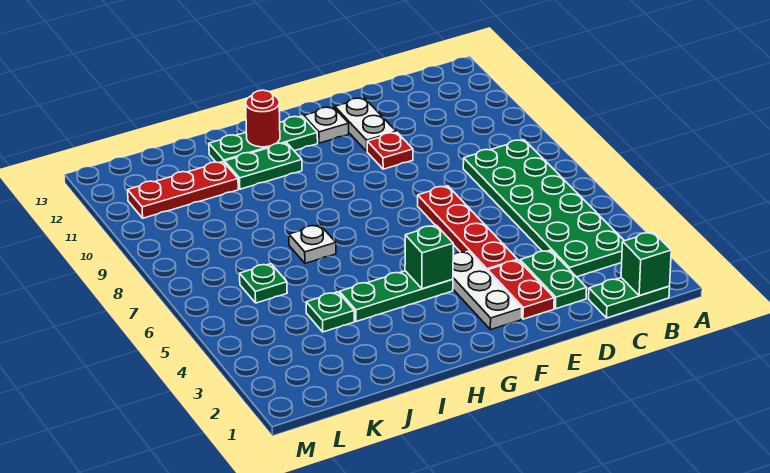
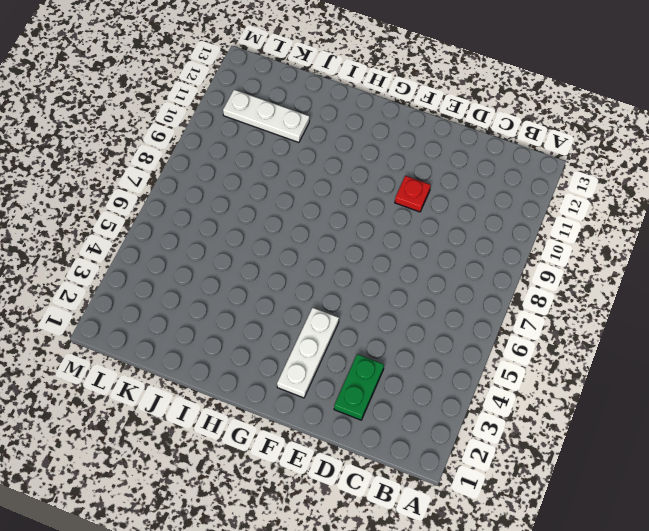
white 1x3 plate [223,90,309,143] -> red 1x3 plate [128,162,238,218]
none -> green 1x2 plate [589,278,670,318]
none -> green 2x6 plate [463,140,624,277]
none -> red 1x2 plate [488,260,554,319]

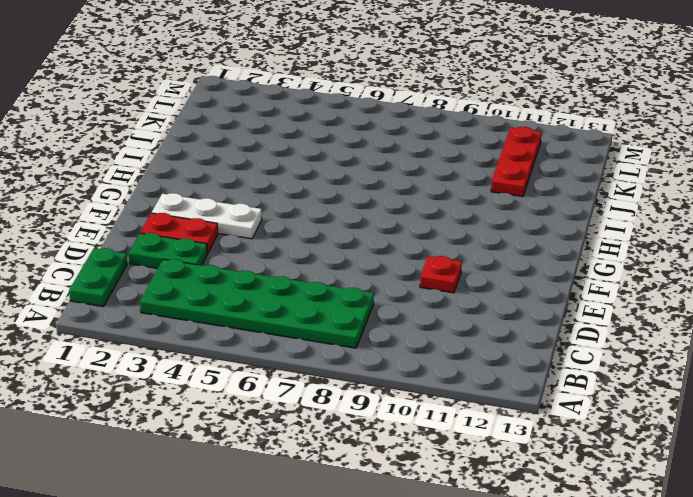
none -> red 1x4 plate [418,186,518,272]
none -> white 1x2 plate [335,98,396,151]
none -> white 1x1 plate [304,107,349,143]

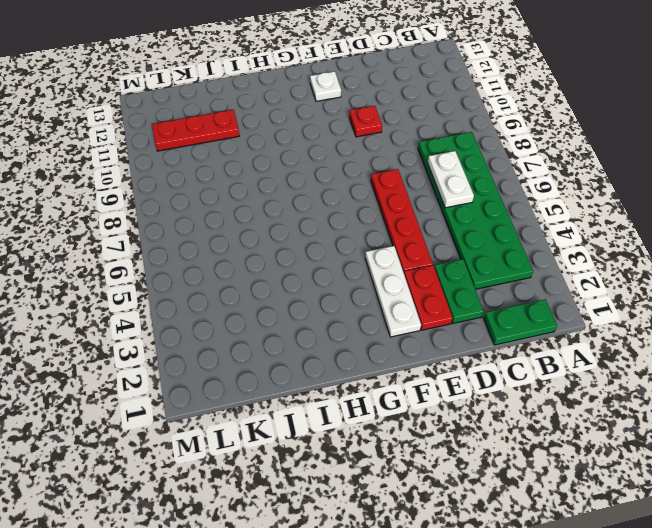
white 1x2 plate [428,151,474,208] -> white 1x2 plate moved to [335,98,396,151]
none -> green 1x3 plate [339,271,453,322]
none -> green 1x3 plate [209,116,318,163]
none -> green 1x2 plate [225,143,302,189]

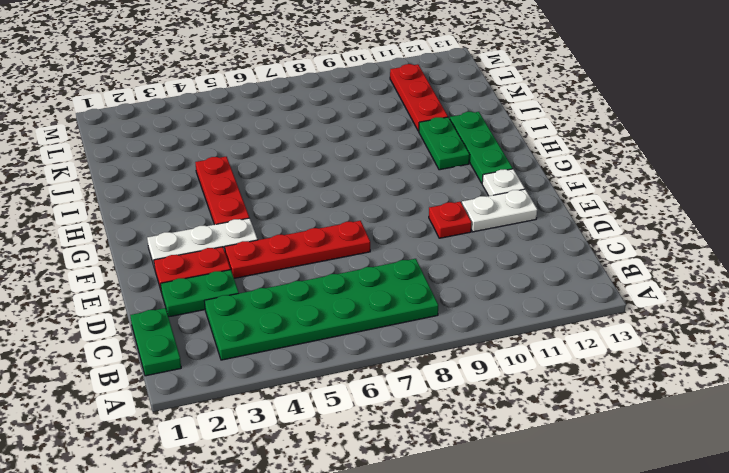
red 1x3 plate [195,157,249,225] -> green 1x3 plate [339,271,453,322]
none -> white 1x1 plate [289,225,336,263]
none -> green 1x1 plate [306,292,354,332]
none -> green 1x1 plate [240,264,287,303]

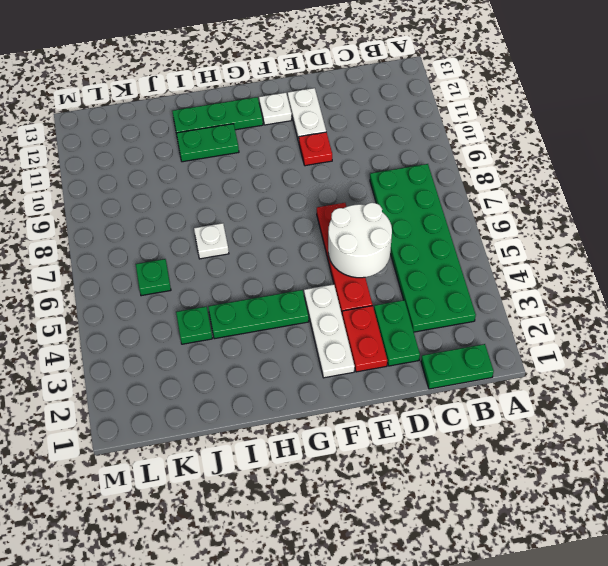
white 2x2 round brick [328,203,392,278] -> none
none -> red 1x3 plate [128,162,238,218]
none -> green 1x1 brick [621,232,671,296]
none -> green 1x1 brick [405,225,453,289]

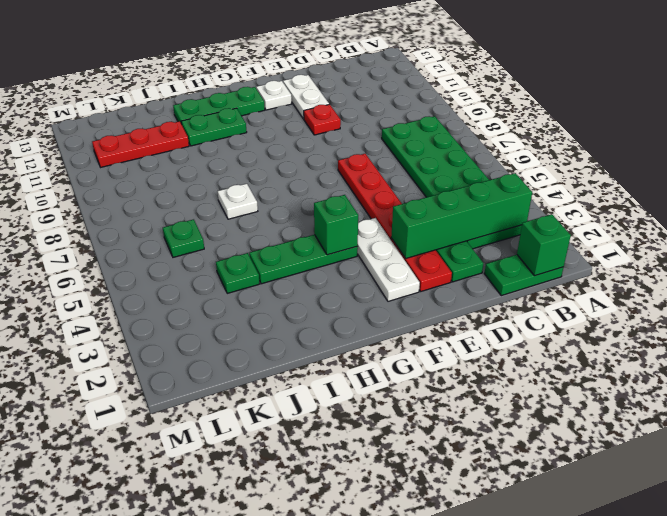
green 1x4 brick [391,173,532,258] -> none
none -> red 1x1 round brick [246,90,280,147]

